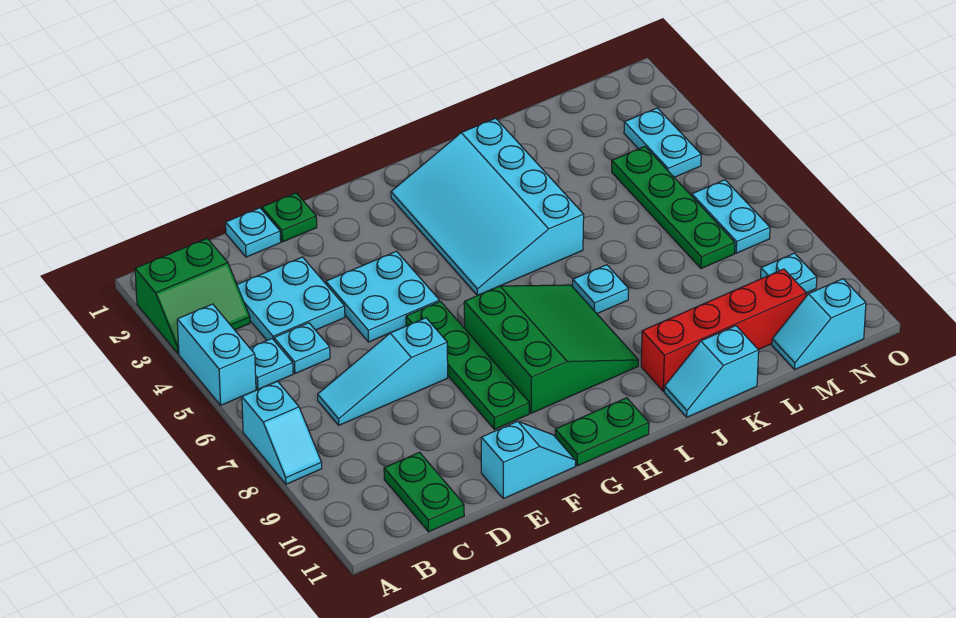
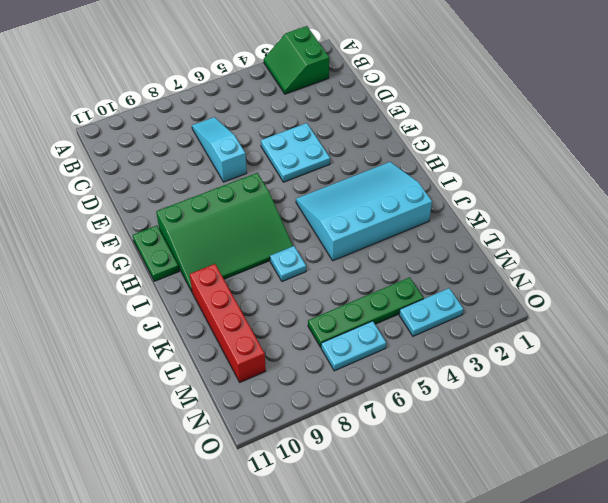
green 3x4 slope [156,173,293,291] -> green 3x3 slope [464,285,639,413]
none -> cyan 1x2 brick [177,304,256,405]
none -> cyan 1x2 slope [242,381,322,484]
none -> cyan 1x1 plate [250,339,293,389]

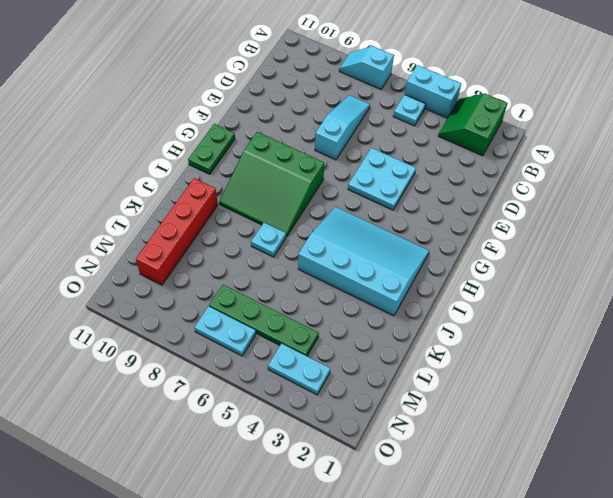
none -> cyan 2x2 plate [237,257,345,340]
none -> cyan 1x1 plate [274,323,330,374]
none -> green 1x2 plate [384,452,464,532]

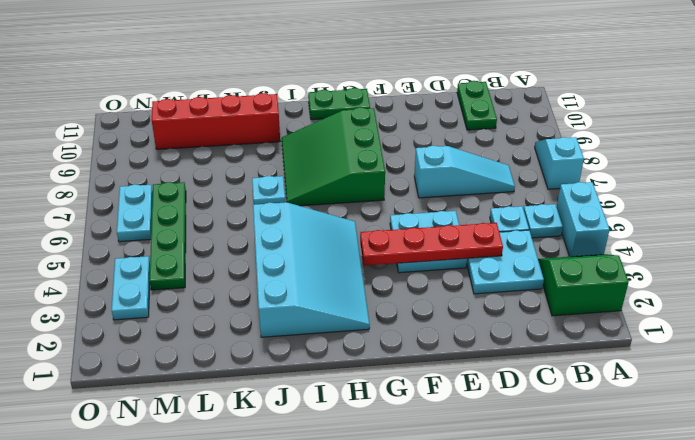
red 1x4 plate [360,223,503,266] -> none
none -> cyan 1x1 plate [226,208,281,257]
none -> green 1x1 plate [262,193,317,242]
none -> cyan 1x2 slope [481,421,576,499]

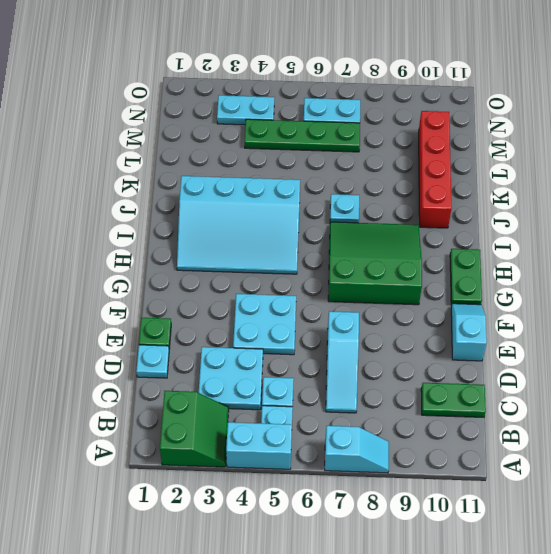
none -> green 1x4 plate [406,301,529,429]
none -> cyan 1x2 slope [664,326,759,417]
none -> cyan 1x2 slope [772,279,866,369]

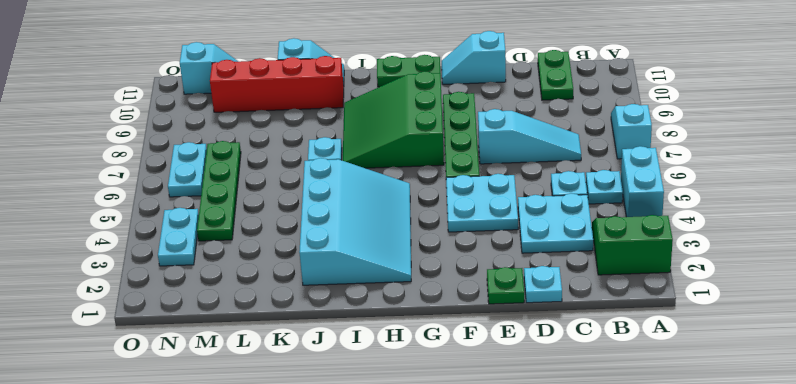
none -> cyan 1x1 plate [761,253,817,293]

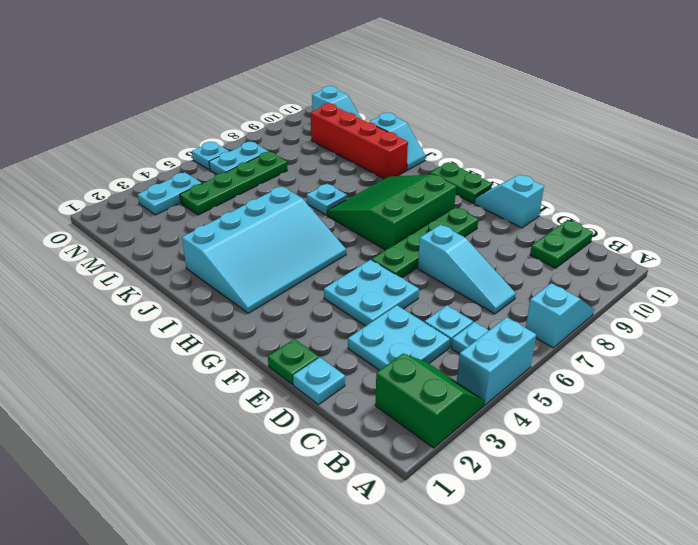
cyan 1x1 plate [192,142,229,170] -> cyan 1x1 plate moved to [761,253,817,293]

